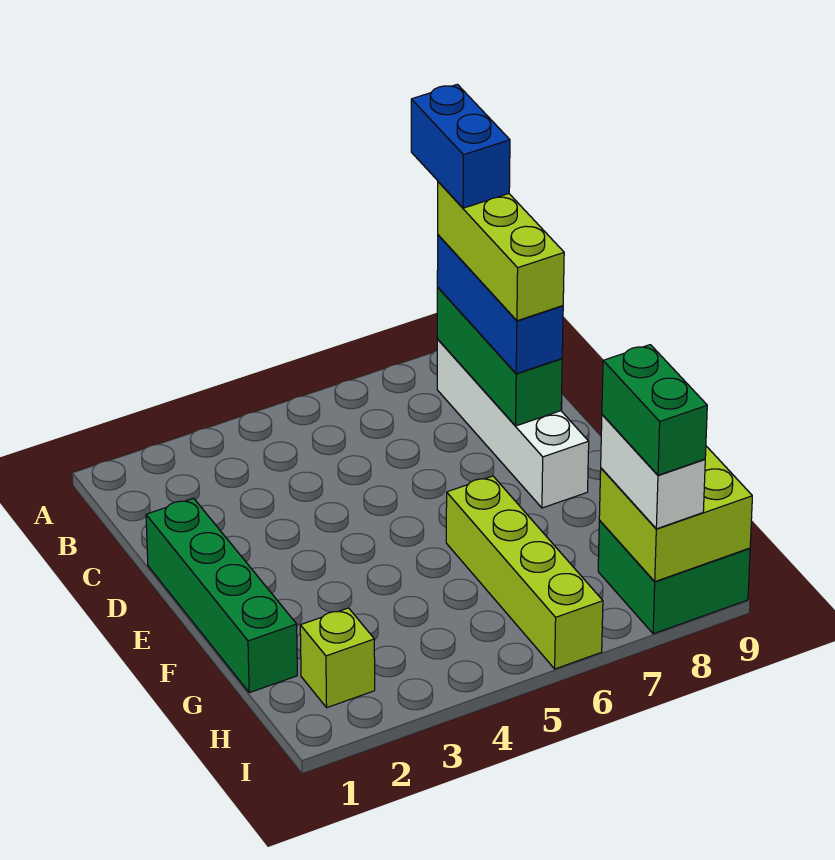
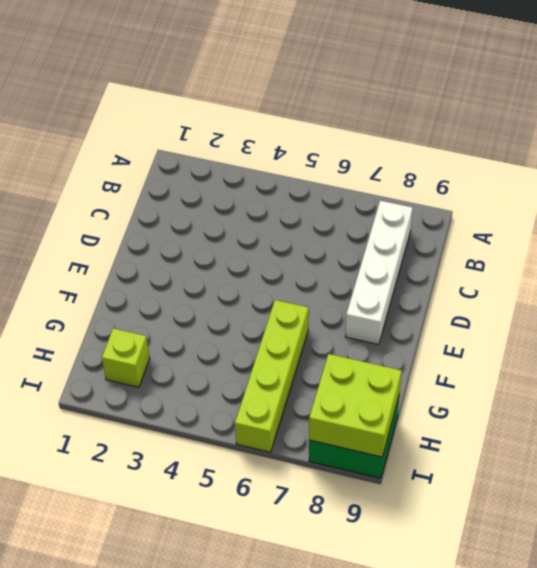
none -> green 1x4 brick [146,498,297,693]
none -> green 1x3 brick [437,287,562,426]
none -> blue 1x3 brick [437,235,563,374]

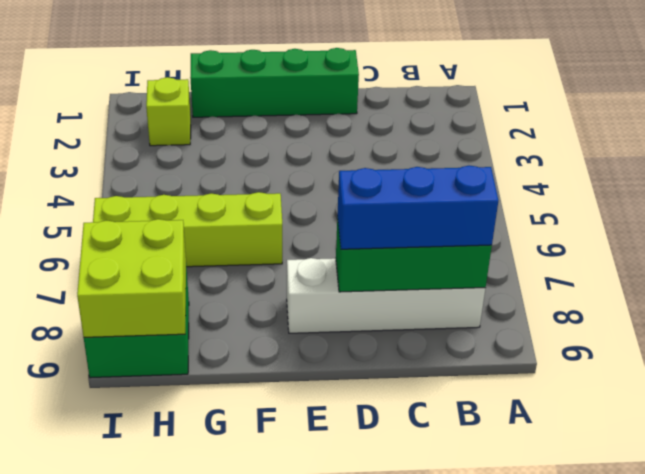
none -> white 1x2 brick [601,415,705,529]
none -> lime 1x3 brick [438,182,564,321]
none -> green 1x2 brick [602,345,707,475]

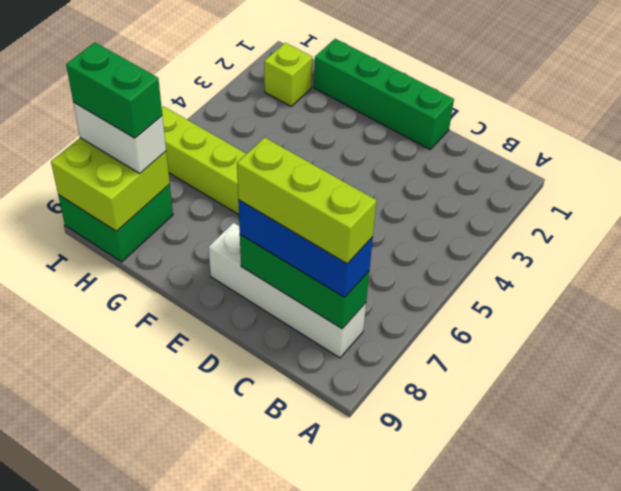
none -> blue 1x2 brick [411,84,510,208]

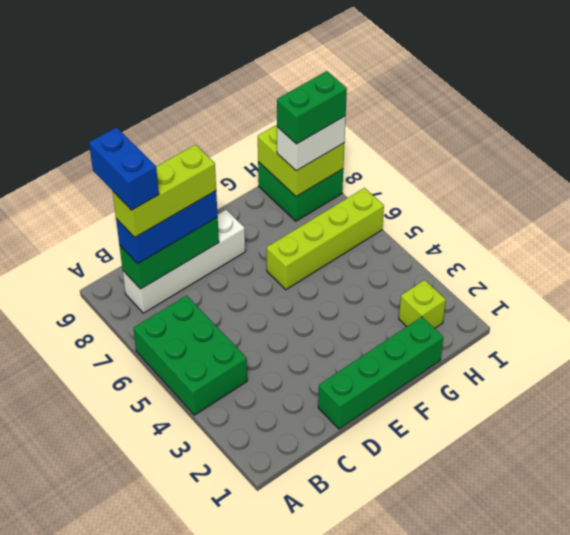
green 2x3 brick [133,296,247,415] -> none
blue 1x2 brick [89,127,159,210] -> blue 1x2 brick turned to [411,84,510,208]

